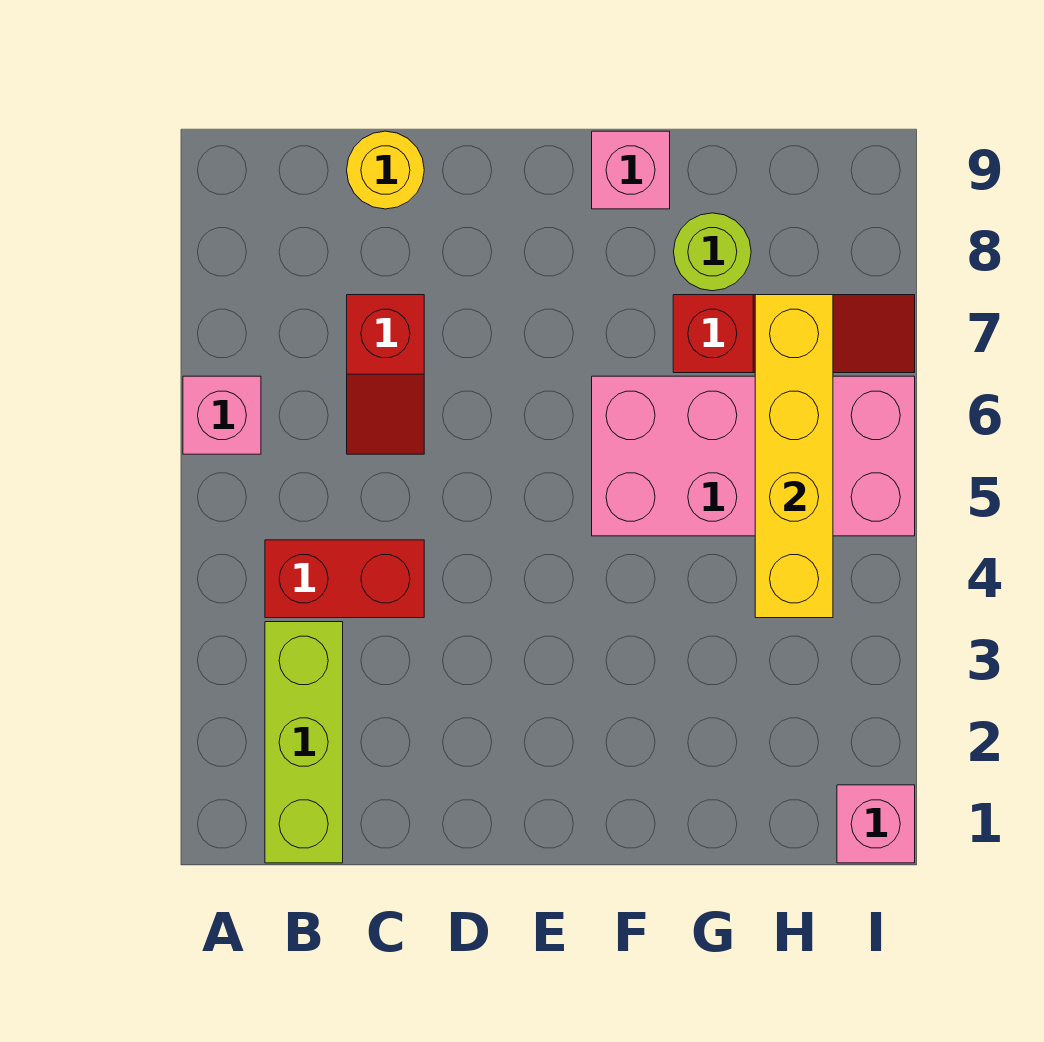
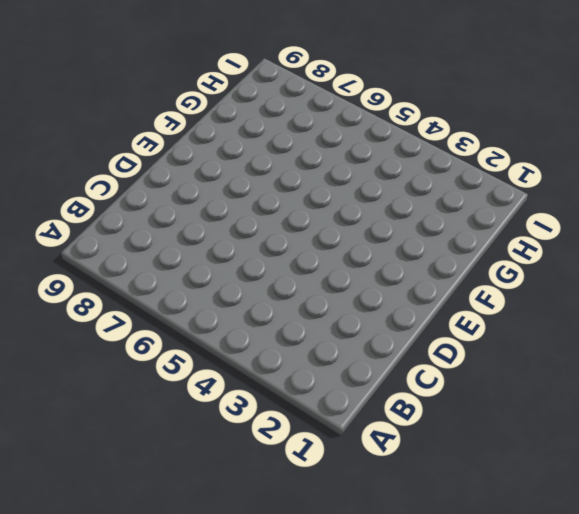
none -> pink 1x1 brick [183,376,261,454]
none -> lime 1x3 brick [265,622,343,863]

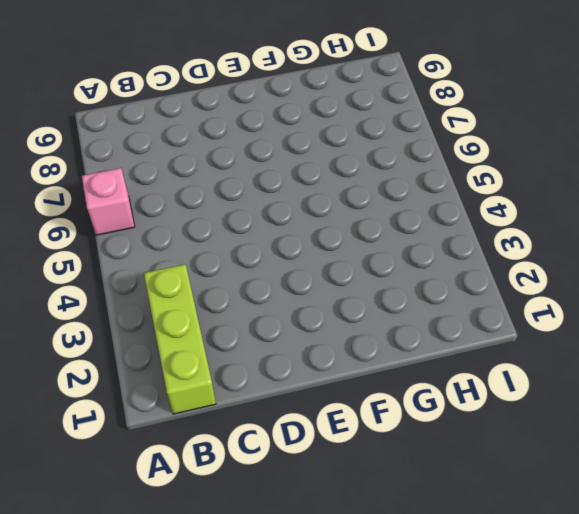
none -> red 1x2 brick [265,540,424,618]
none -> red 1x2 slope [347,295,424,454]

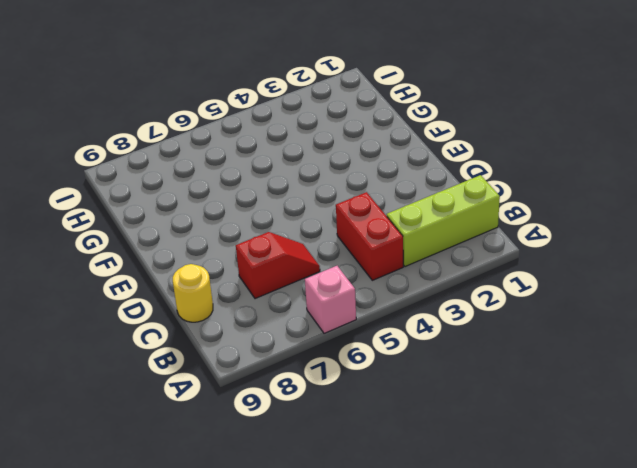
none -> pink 2x4 brick [592,376,915,536]
none -> pink 1x1 brick [592,131,670,209]

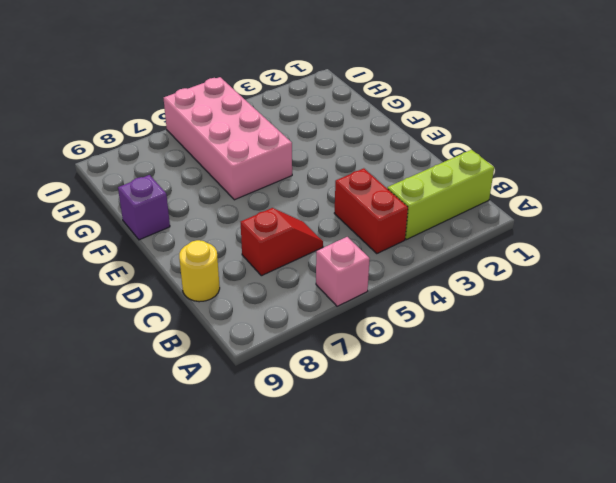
purple 1x1 brick [118,175,170,240] -> pink 1x1 brick [592,131,670,209]
none -> red 1x3 slope [673,295,915,373]
none -> lime 1x1 round brick [674,213,751,291]

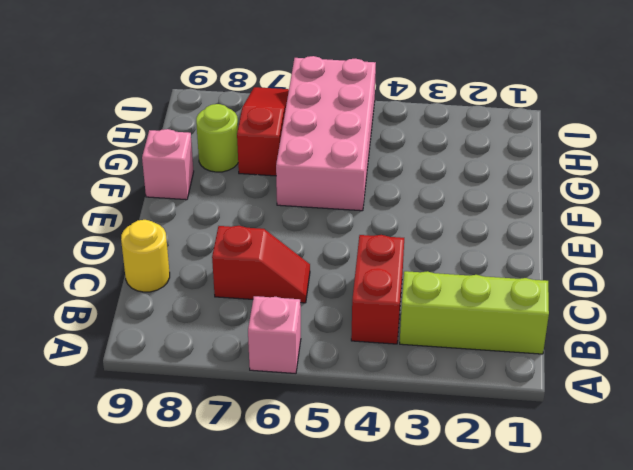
none -> pink 1x1 brick [837,785,915,863]
none -> yellow 1x4 brick [755,295,833,618]

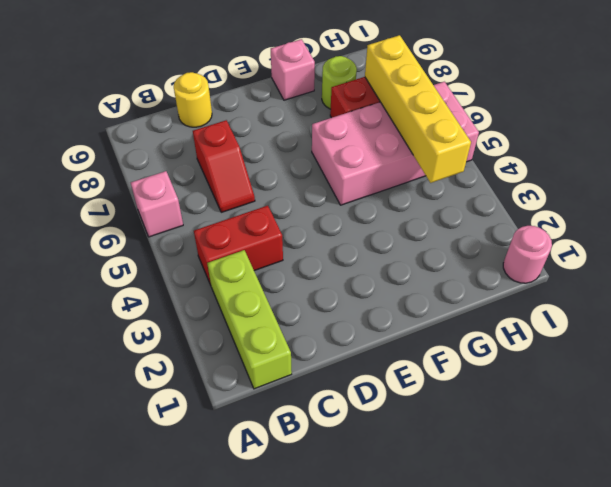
pink 1x1 round brick [503,226,552,283] -> pink 1x1 brick [837,785,915,863]

